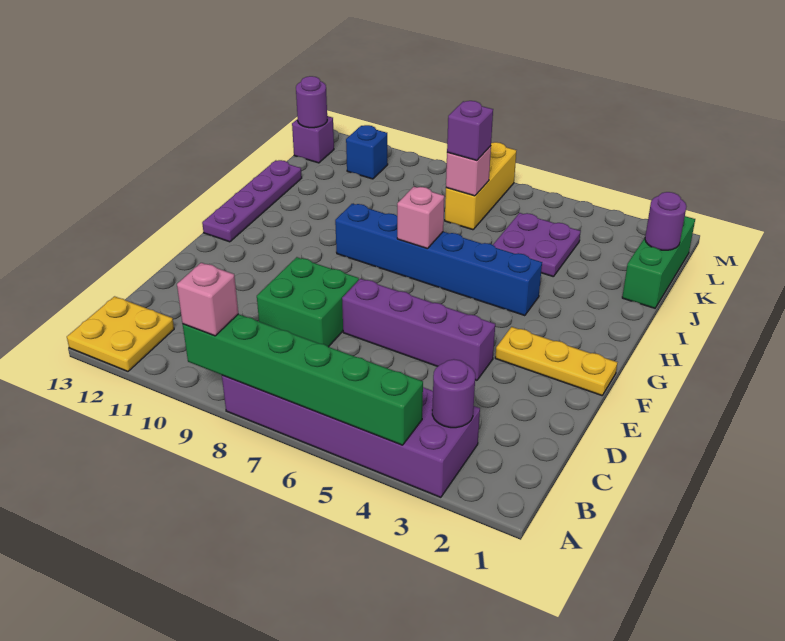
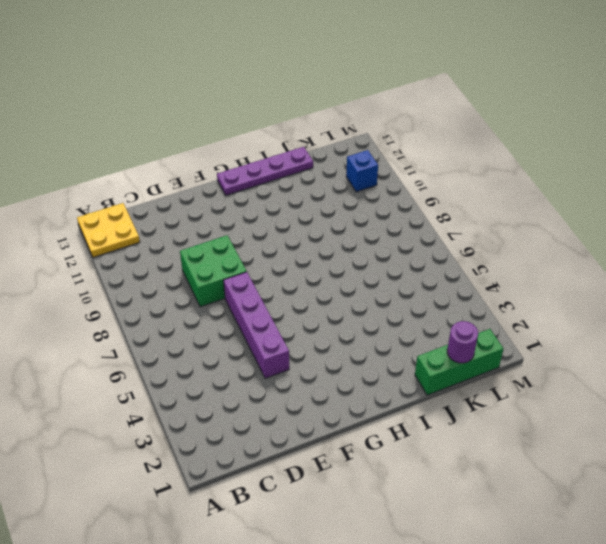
none -> purple 2x6 brick [222,375,480,497]
none -> yellow 1x3 plate [495,327,617,395]
none -> blue 1x6 brick [335,204,542,316]

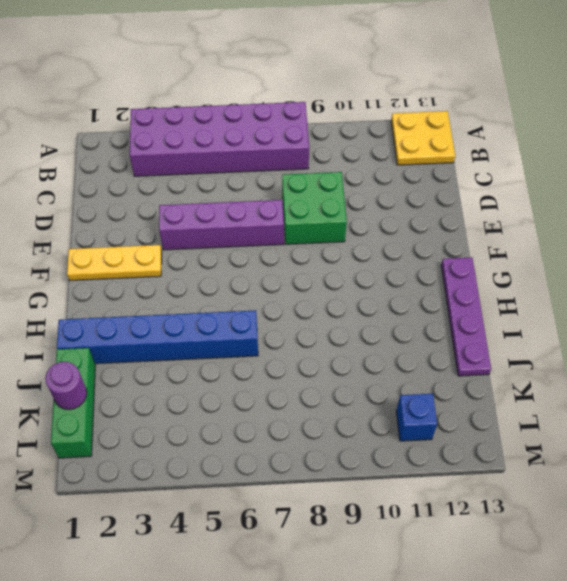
blue 1x6 brick [57,310,258,364] -> blue 1x6 brick moved to [335,204,542,316]
none -> purple 2x2 plate [493,213,581,277]
none -> yellow 1x3 brick [445,142,516,230]
none -> purple 1x1 brick [292,116,334,163]

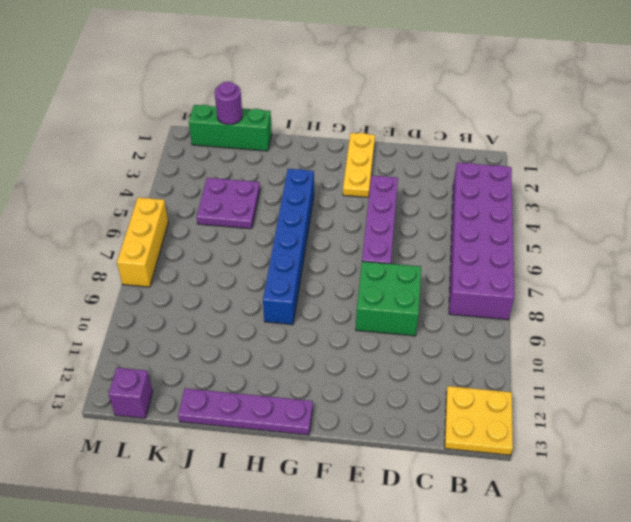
yellow 1x3 brick [117,198,168,287] -> yellow 1x3 brick turned to [445,142,516,230]
none -> blue 1x1 brick [346,125,388,179]
none -> green 1x6 brick [183,314,423,445]
none -> purple 1x1 round brick [432,359,475,428]

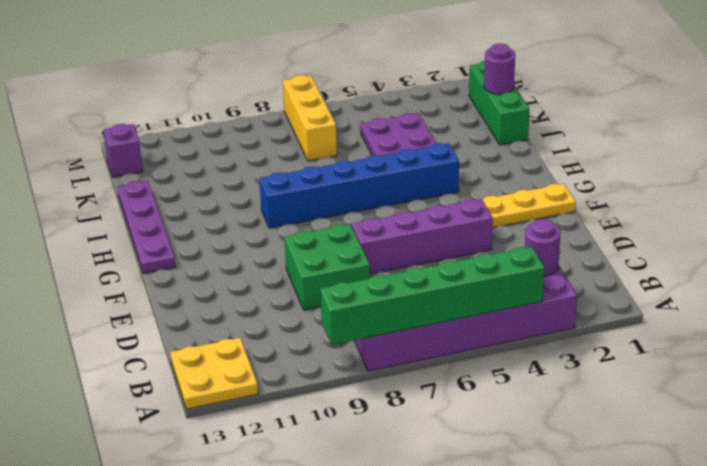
none -> blue 1x1 brick [346,125,388,179]
none -> pink 1x1 brick [397,187,444,249]
none -> pink 1x1 brick [446,146,491,196]

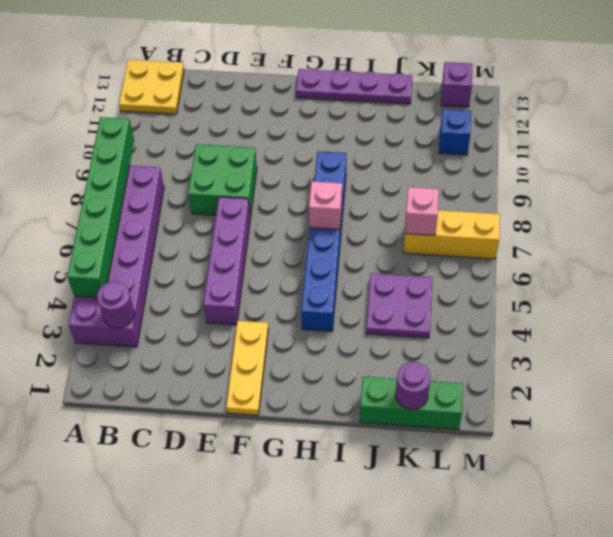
none -> purple 1x1 round brick [296,76,327,128]
none -> pink 1x1 brick [177,263,238,336]
none -> purple 1x1 brick [447,101,493,160]

